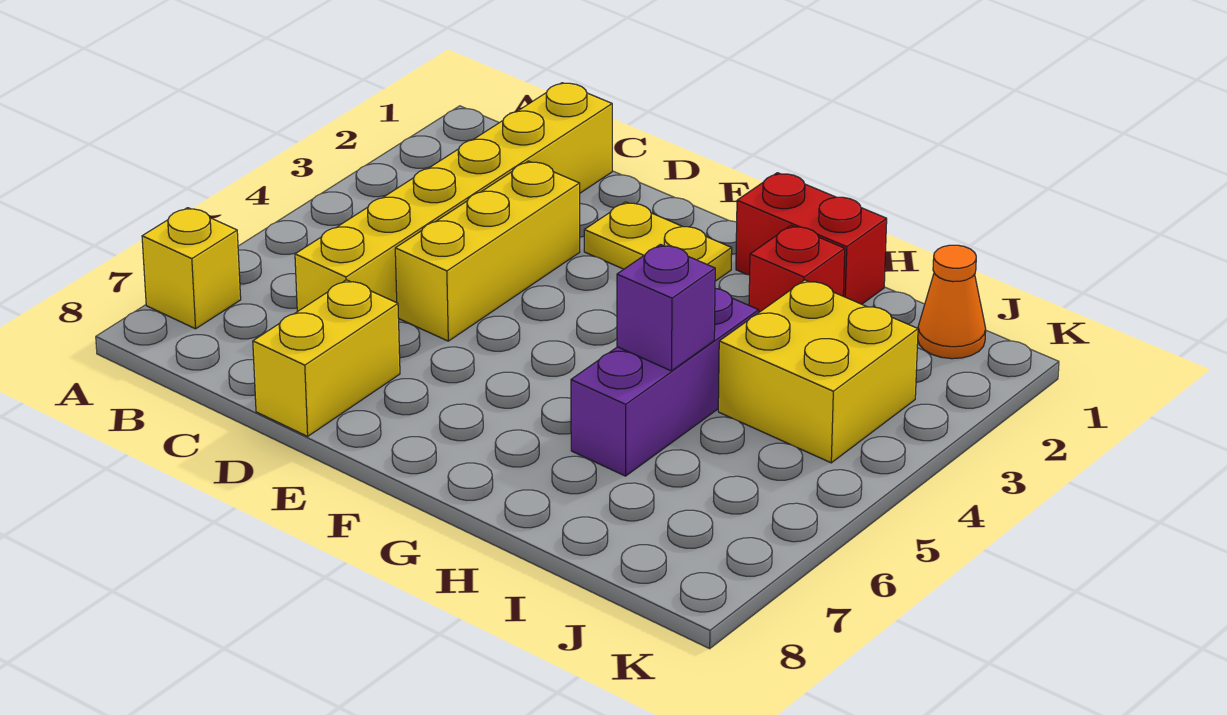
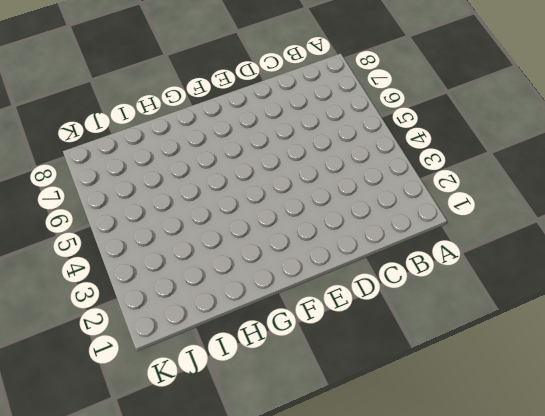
none -> yellow 1x1 brick [142,208,241,329]
none -> yellow 1x6 brick [295,83,612,312]

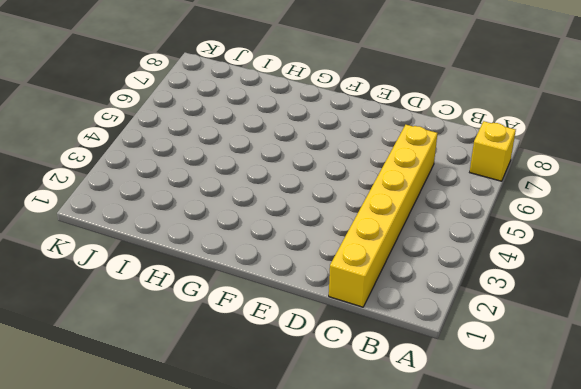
none -> yellow 1x3 brick [395,161,580,341]
none -> yellow 1x2 brick [253,280,400,436]

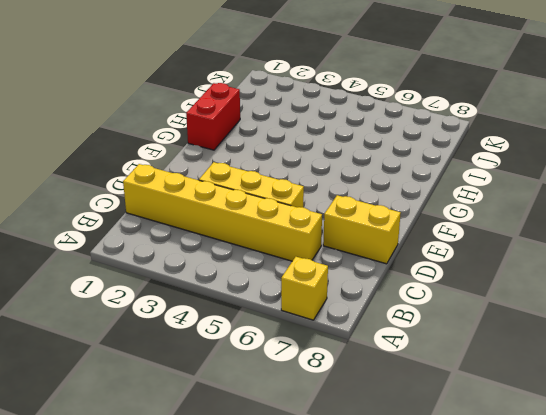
none -> yellow 1x2 plate [584,202,732,281]
none -> red 1x1 brick [749,226,845,312]

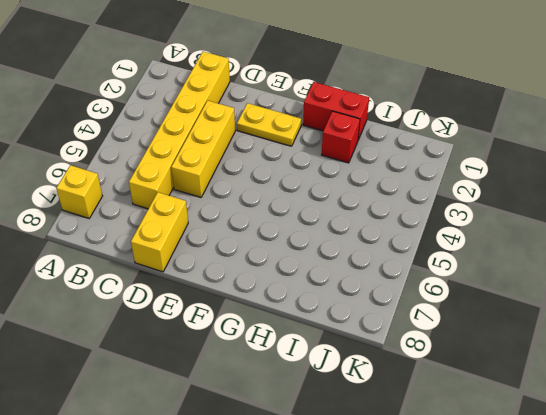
none -> purple 1x3 brick [571,288,759,476]
none -> yellow 2x2 brick [718,280,918,463]

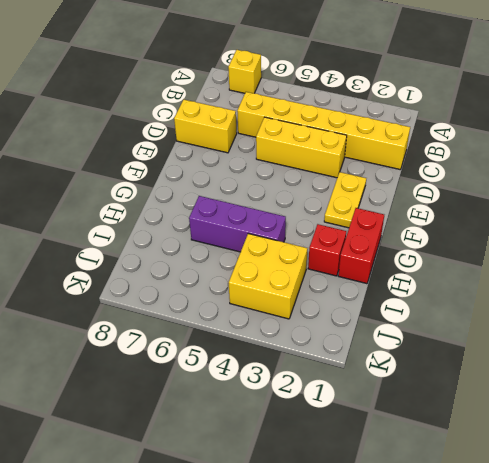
none -> orange 1x1 cone [918,245,986,359]
none -> purple 1x1 brick [617,244,715,371]

